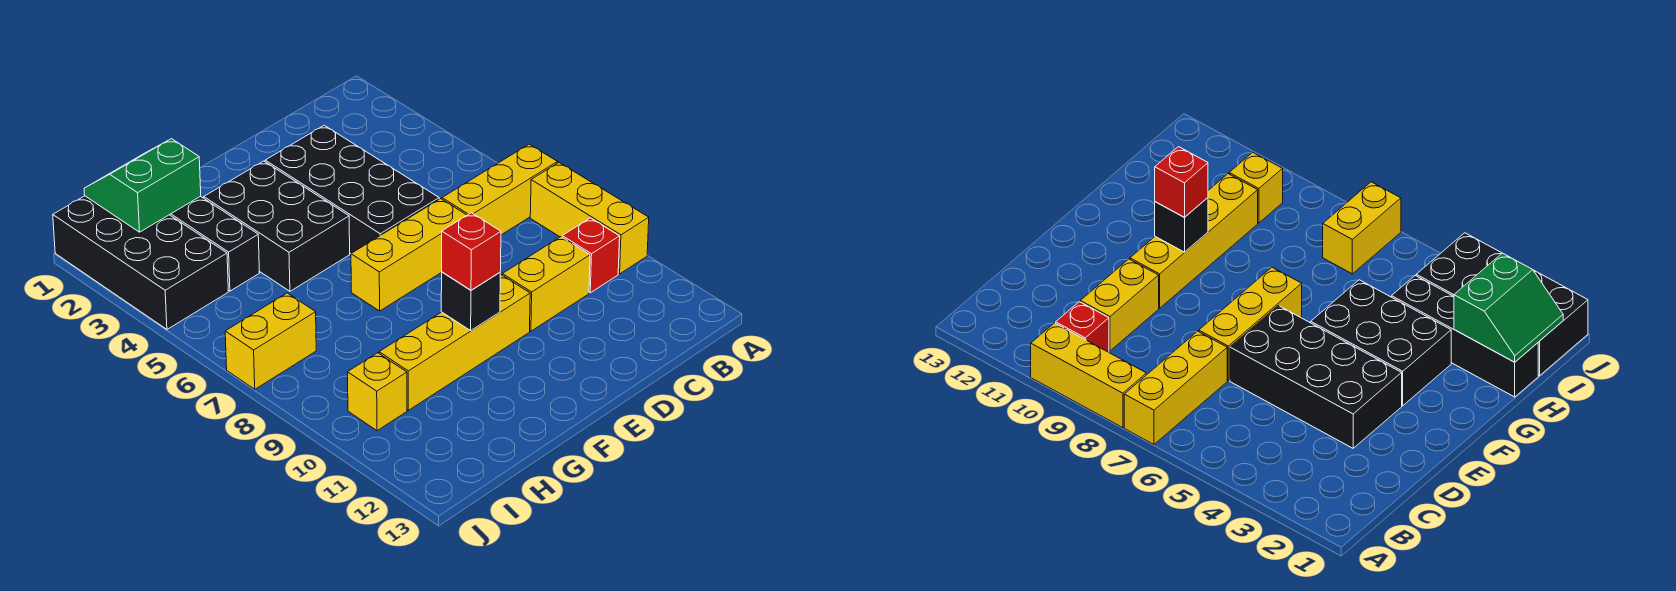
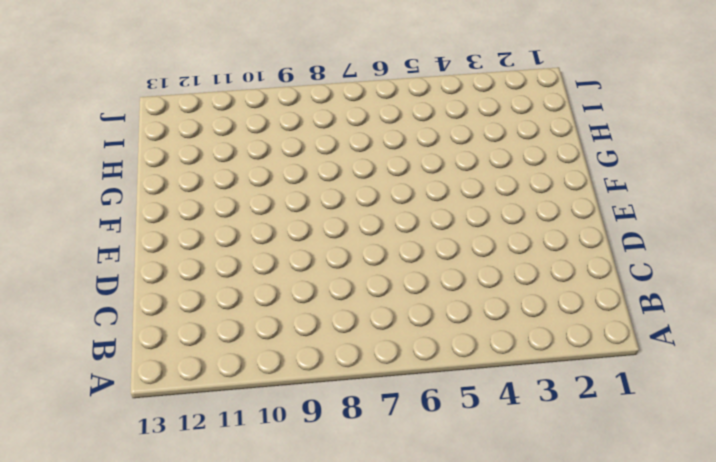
none -> yellow 1x3 brick [442,144,557,235]
none -> yellow 1x3 brick [530,163,649,274]
none -> red 1x1 brick [562,218,620,293]

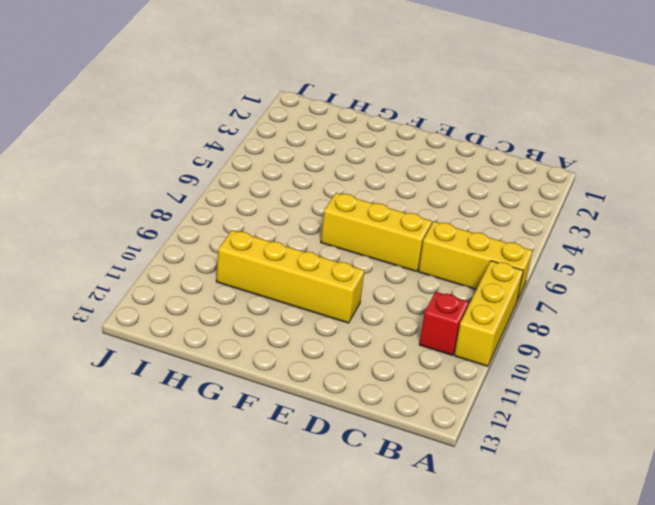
none -> yellow 1x2 brick [502,237,590,331]
none -> black 2x4 brick [265,125,439,254]
none -> black 2x3 brick [204,161,350,291]

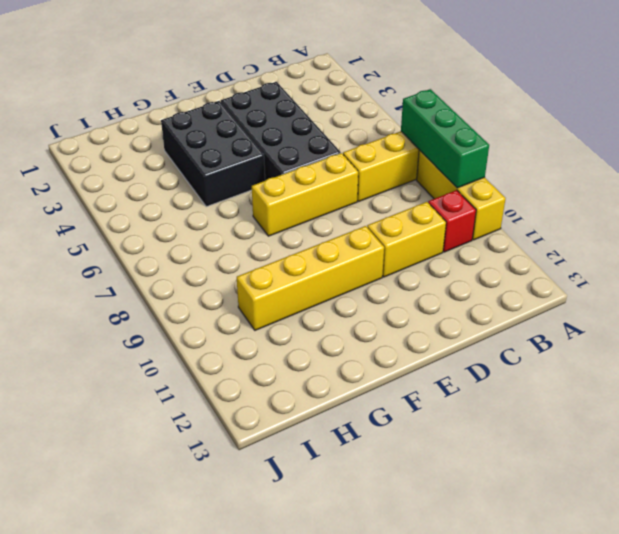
green 1x3 brick [401,89,489,188] -> none
none -> black 1x4 brick [170,196,259,291]
none -> black 2x4 brick [53,196,228,329]
none -> yellow 1x2 brick [225,293,316,389]

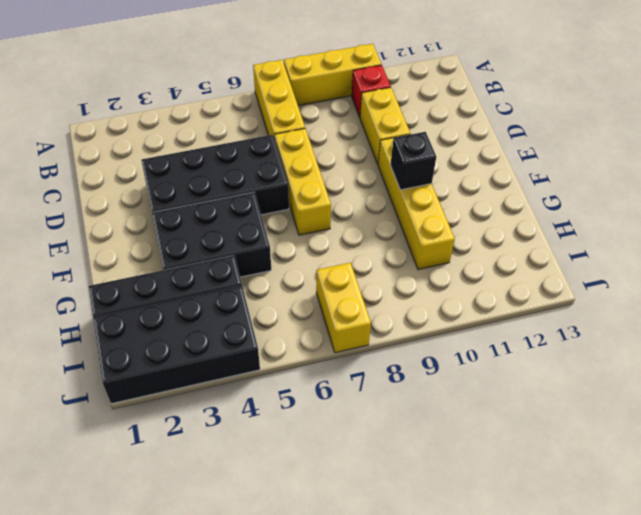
none -> yellow 1x1 brick [348,353,407,431]
none -> green 2x2 slope [84,139,201,232]
none -> red 1x1 brick [442,213,501,290]

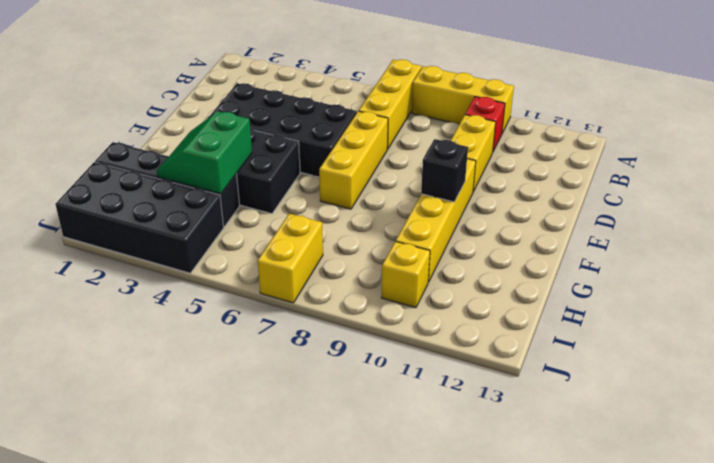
green 2x2 slope [157,111,252,194] -> green 2x2 slope moved to [84,139,201,232]
none -> red 1x1 brick [442,213,501,290]

